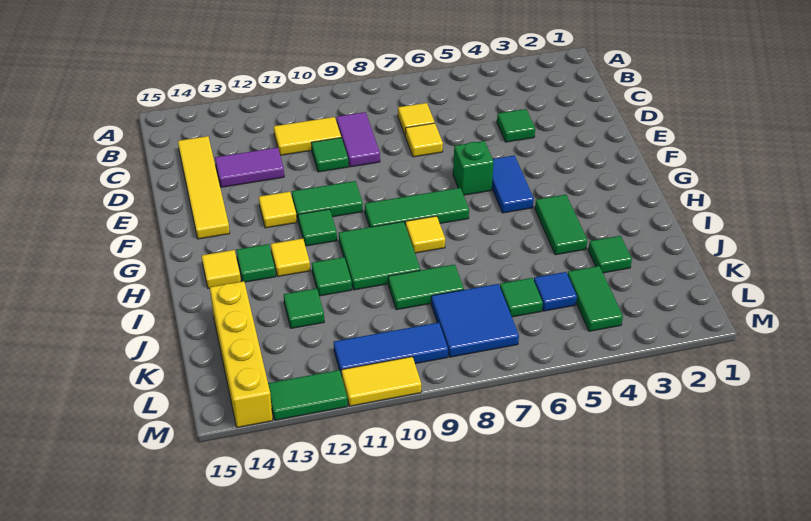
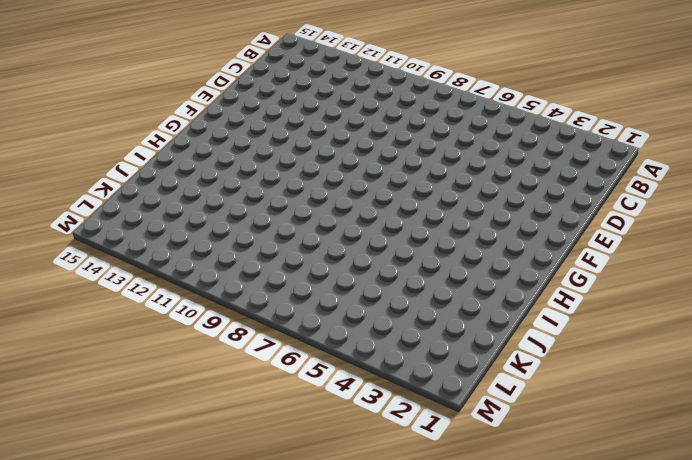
none -> yellow 1x1 tile [398,103,435,134]
none -> purple 1x2 tile [336,112,380,167]
none -> yellow 1x2 tile [274,117,341,155]
none -> yellow 1x4 tile [178,136,230,239]

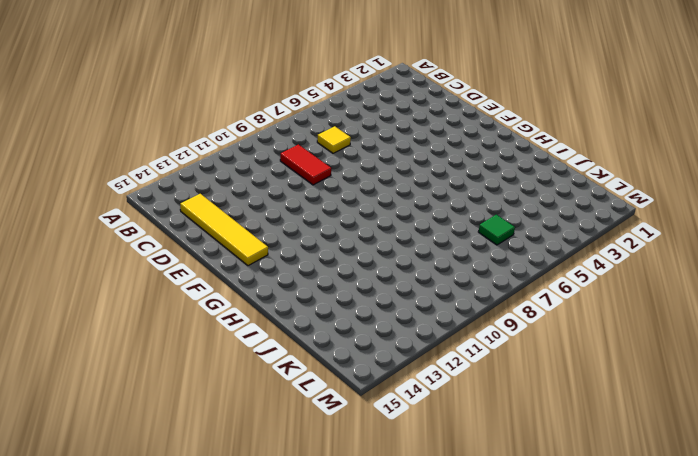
red 1x2 tile [280,145,331,185] -> purple 1x2 tile [336,112,380,167]
none -> yellow 1x2 tile [274,117,341,155]
none -> green 1x1 tile [497,109,535,142]
none -> yellow 1x1 tile [405,123,443,157]
none -> green 1x1 tile [311,138,348,172]

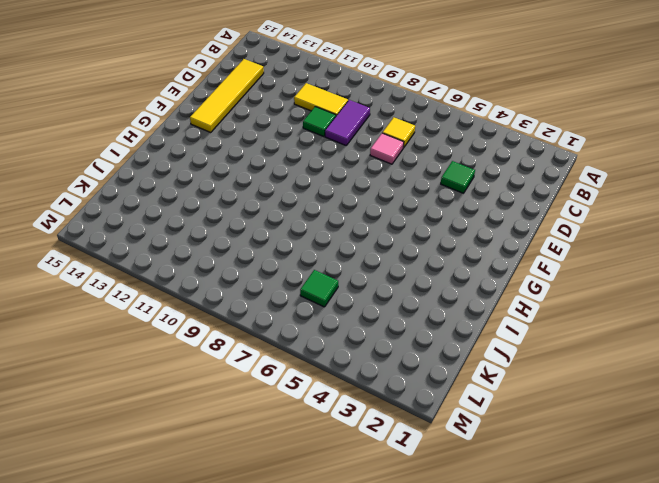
pink 1x1 tile [370,133,404,164] -> yellow 1x1 tile [405,123,443,157]
none -> purple 1x2 tile [215,147,284,187]
none -> blue 1x2 tile [492,155,534,213]
none -> green 1x1 brick [453,141,494,195]
none -> green 1x2 tile [292,181,363,222]

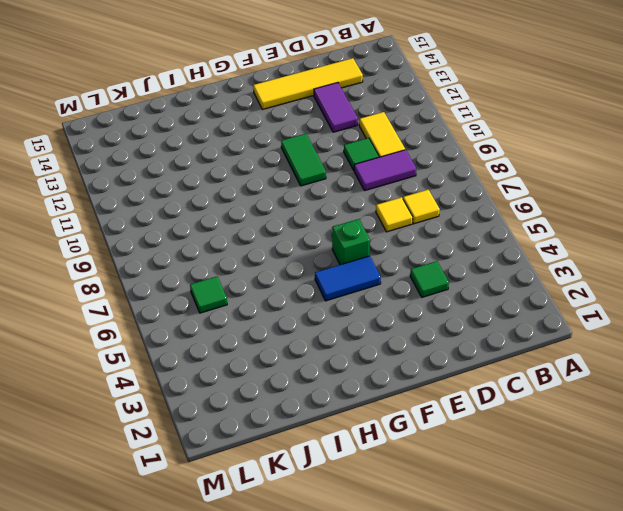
none -> yellow 1x1 tile [259,192,297,228]
none -> green 1x3 tile [365,188,469,227]
none -> green 1x1 tile [298,209,337,246]
none -> green 1x2 tile [535,195,587,255]

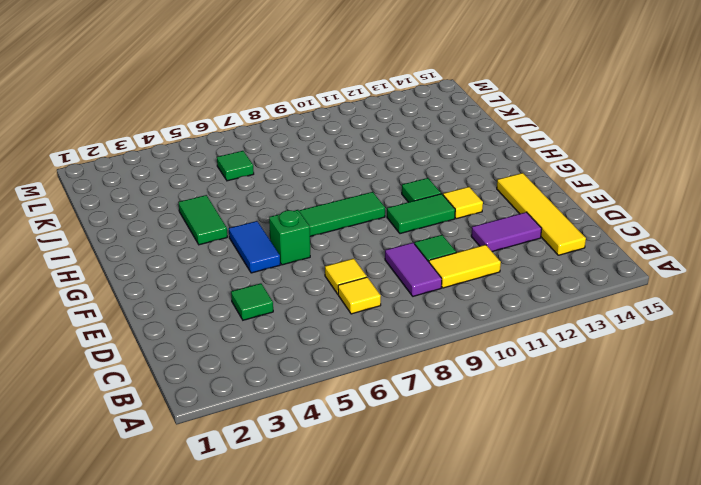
none -> yellow 1x1 tile [405,216,445,253]
none -> green 2x2 tile [339,222,420,290]
none -> yellow 1x1 tile [271,238,310,276]
none -> green 1x1 tile [236,244,276,282]

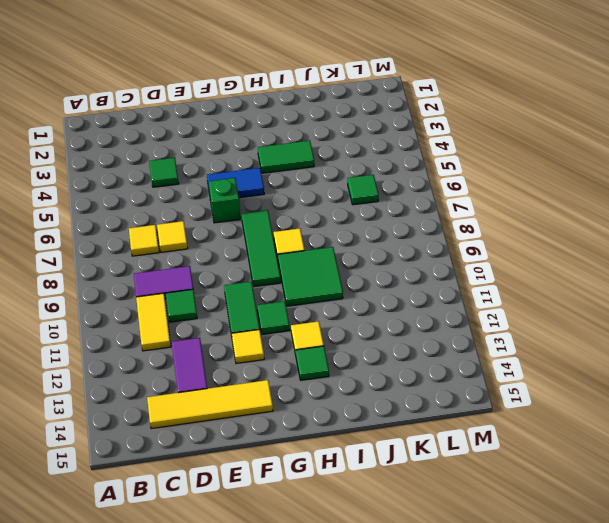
none -> yellow 1x1 tile [202,250,241,288]
none -> green 1x1 tile [312,257,352,296]
none -> green 1x1 tile [588,236,632,273]
none -> green 1x2 tile [388,264,464,310]

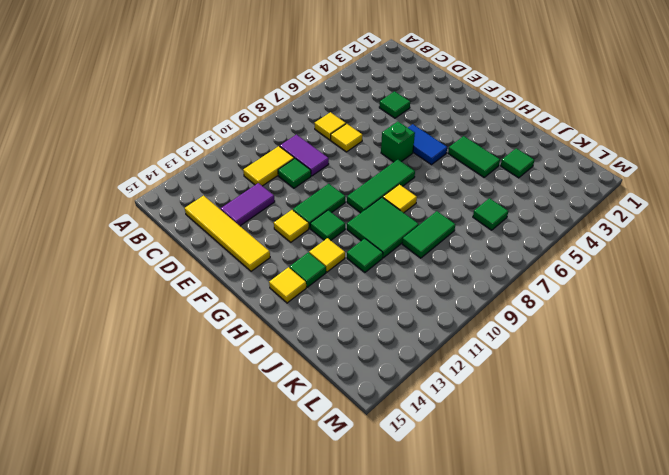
none -> green 1x1 tile [284,288,324,328]
none -> yellow 1x4 brick [210,281,273,427]
none -> green 1x2 tile [567,266,623,331]
none -> blue 1x1 tile [534,272,577,311]

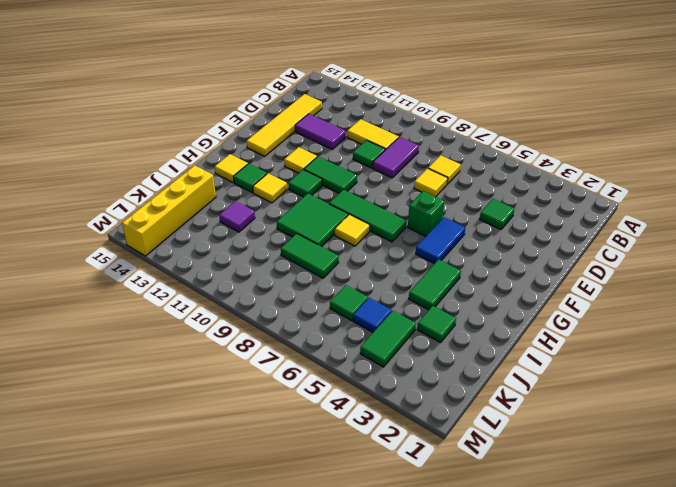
purple 1x1 tile [219,201,255,232] -> green 1x1 tile [284,288,324,328]
none -> green 1x1 tile [312,257,352,296]
none -> blue 2x2 tile [431,284,519,357]
none -> blue 1x3 tile [334,323,448,376]
none -> yellow 1x2 tile [342,357,421,406]

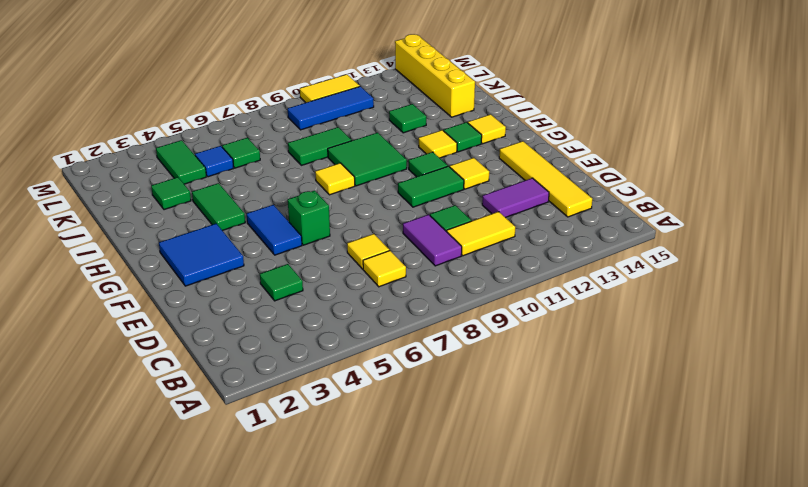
blue 2x2 tile [159,224,244,286] -> blue 2x2 tile moved to [431,284,519,357]
none -> green 1x3 tile [365,188,469,227]
none -> green 1x1 tile [312,257,352,296]
none -> green 1x2 tile [268,370,348,420]

